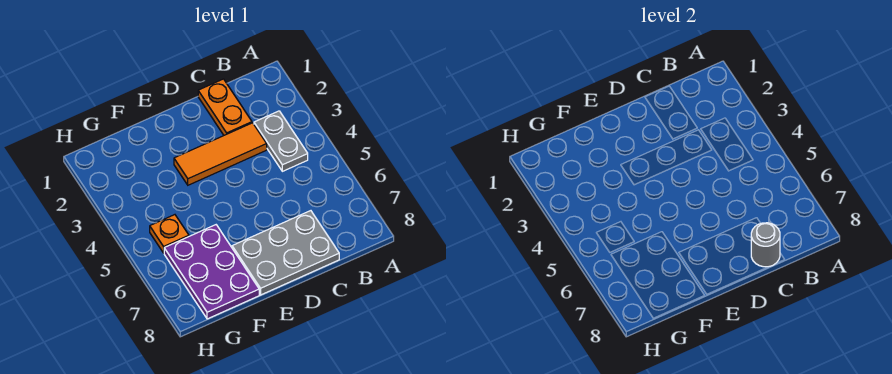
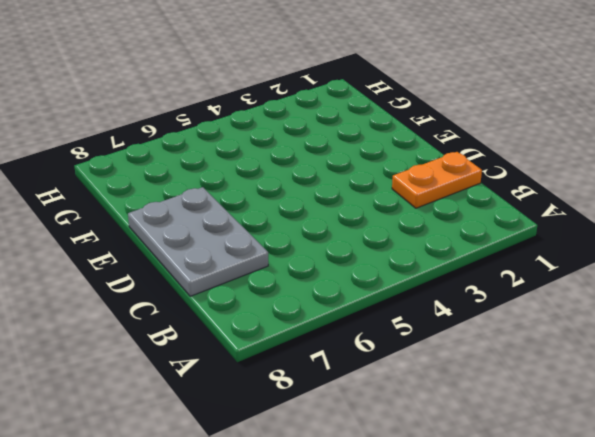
none -> grey 1x2 plate [254,111,308,171]
none -> orange 1x3 tile [174,123,267,185]

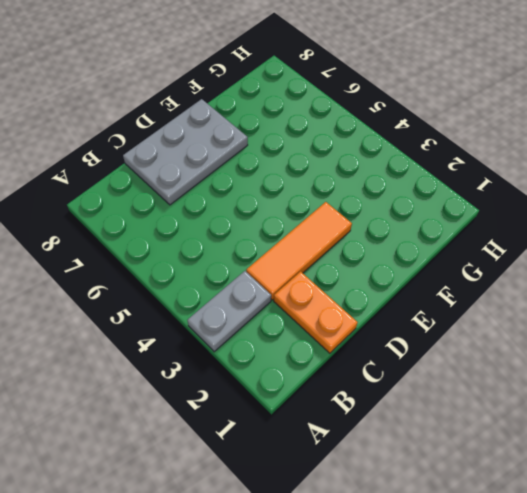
grey 1x2 plate [187,271,271,352] -> grey 1x2 plate turned to [254,111,308,171]
none -> purple 2x3 plate [164,225,259,319]
none -> orange 1x1 plate [150,215,189,253]

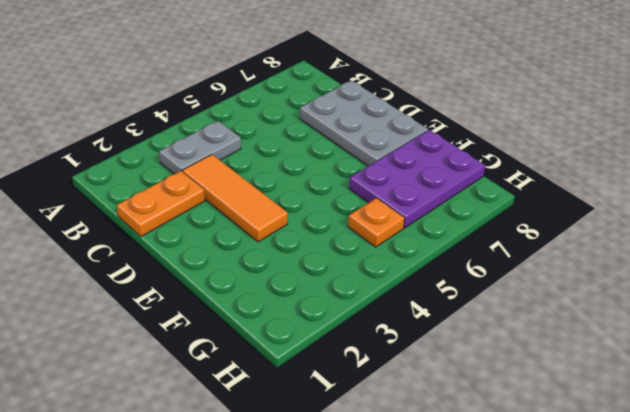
none -> grey 1x1 round brick [751,223,780,267]

